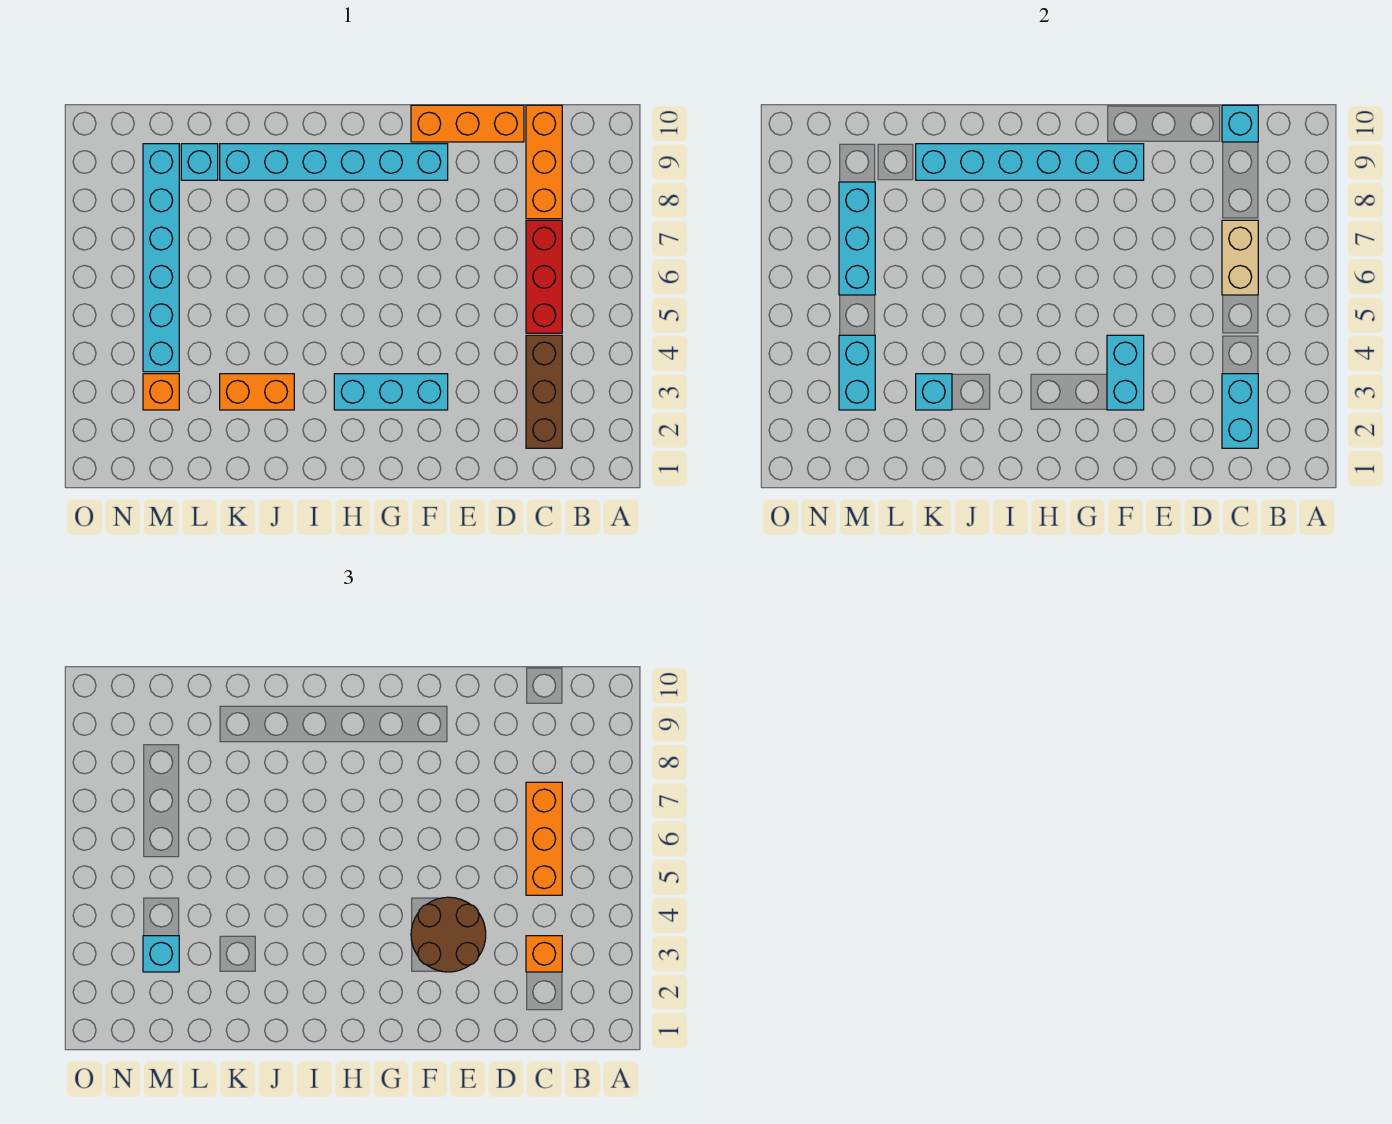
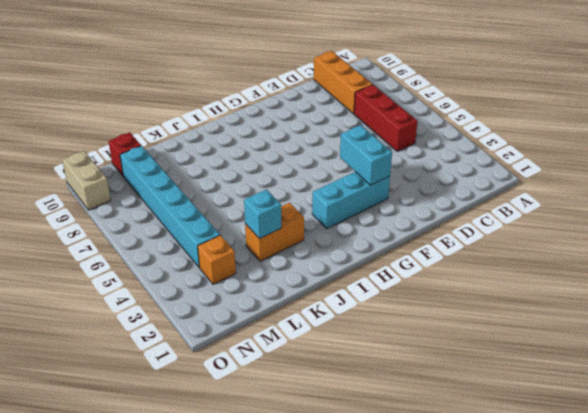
red 1x1 brick [108,132,141,176] -> none
tan 1x2 brick [62,151,111,210] -> tan 1x2 brick moved to [1222,220,1258,295]
none -> brown 1x3 brick [526,335,562,448]
none -> orange 1x3 brick [411,105,524,142]
none -> cyan 1x6 brick [220,144,448,180]

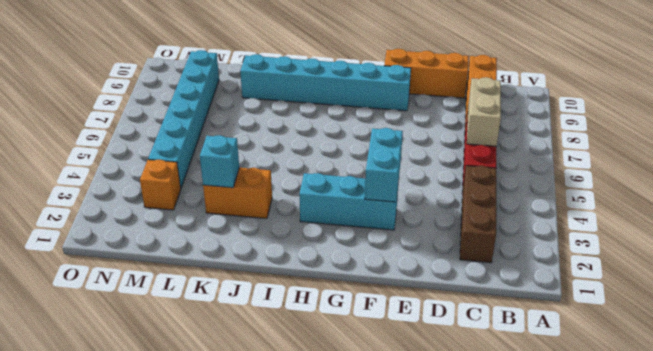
none -> cyan 1x1 brick [181,144,218,180]
none -> cyan 1x2 brick [1222,374,1258,448]
none -> cyan 1x1 brick [1222,105,1258,142]

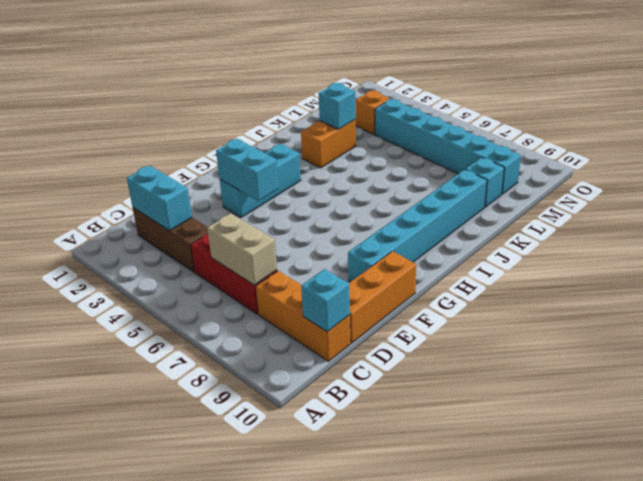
none -> cyan 1x6 brick [916,144,1144,180]
none -> cyan 1x2 brick [839,335,875,410]
none -> cyan 1x3 brick [839,182,875,295]

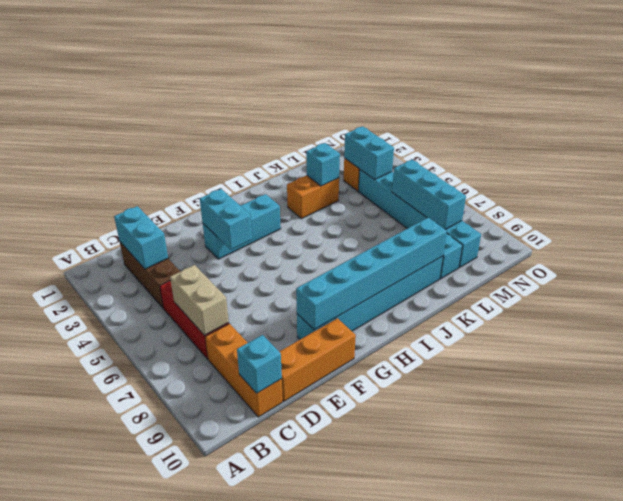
none -> orange 1x1 brick [526,936,562,972]
none -> orange 1x3 brick [526,782,562,895]
none -> brown 2x2 round brick [411,897,486,972]

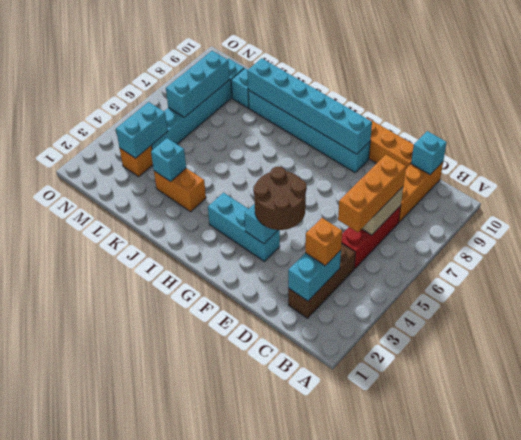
none -> cyan 1x1 brick [143,936,179,972]

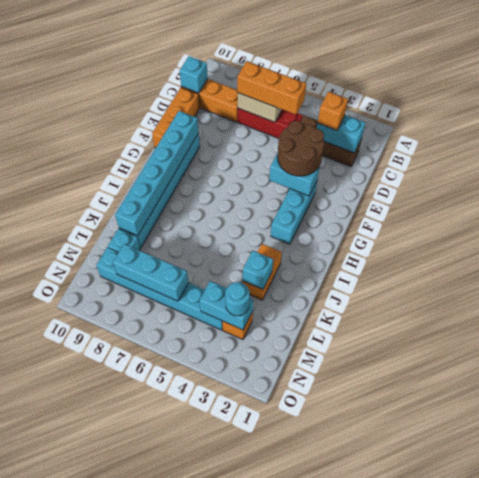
cyan 1x1 round brick [225,282,250,316] -> cyan 1x1 brick [143,936,179,972]

